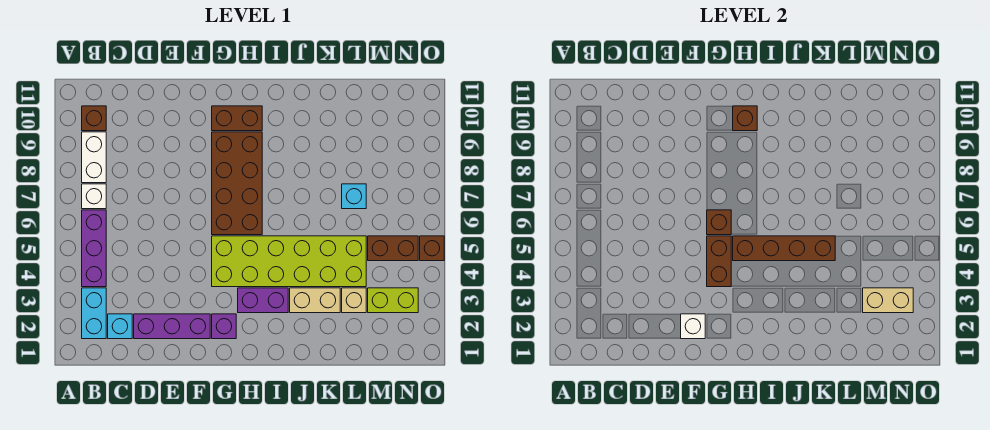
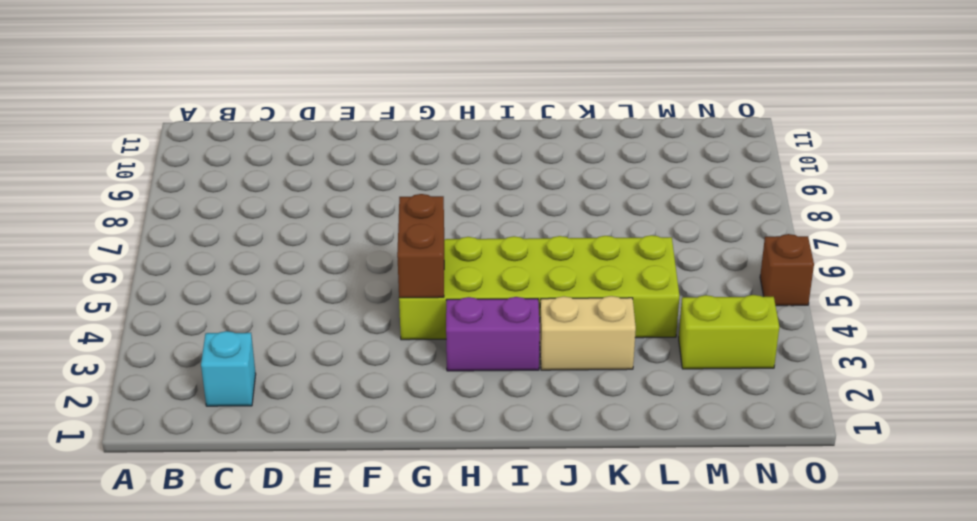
none -> cyan 1x2 brick [82,288,106,339]
none -> purple 1x3 brick [82,210,106,287]
none -> white 1x1 brick [82,184,106,209]

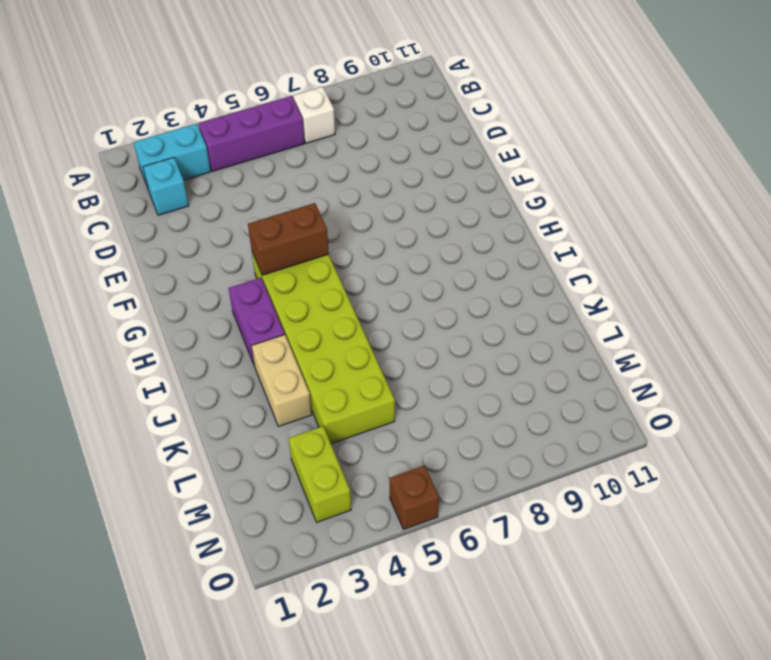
none -> white 1x2 brick [82,132,106,183]
none -> brown 1x1 brick [82,106,106,131]
none -> purple 1x3 brick [134,314,210,339]

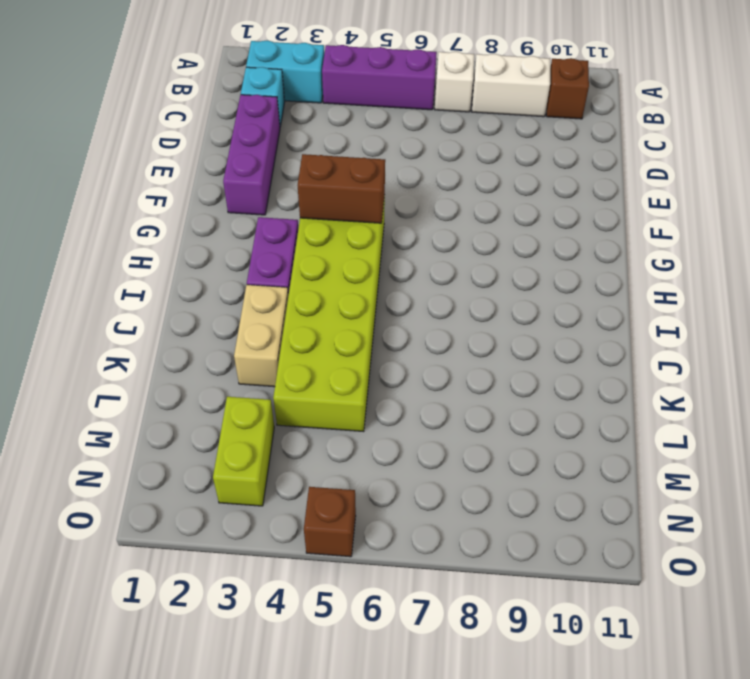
none -> purple 1x1 brick [212,314,236,339]
none -> brown 2x4 brick [212,132,262,235]
none -> brown 1x2 brick [212,106,262,131]

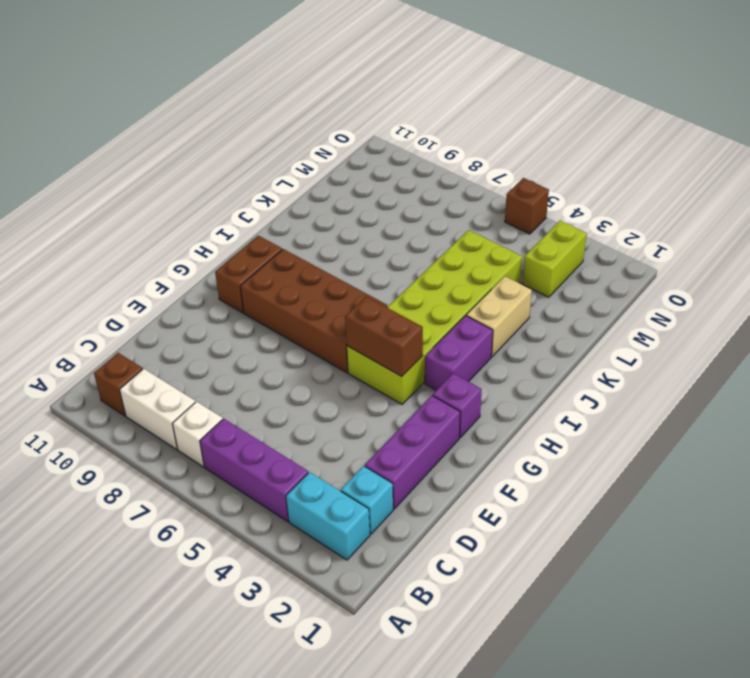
none -> tan 1x1 brick [342,288,366,313]
none -> cyan 1x1 brick [342,184,366,209]
none -> brown 1x2 brick [368,236,418,261]

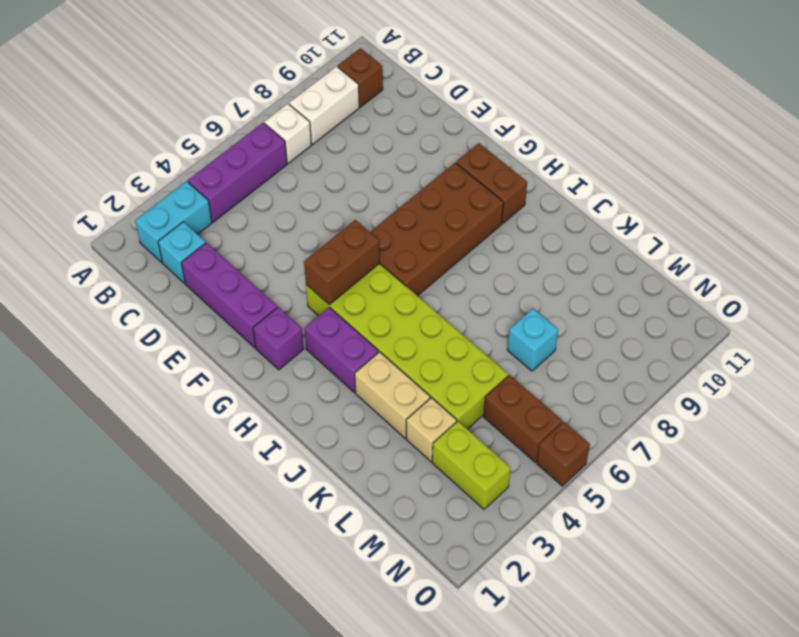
none -> white 1x1 brick [681,314,705,339]
none -> brown 1x1 brick [707,210,731,235]
none -> brown 1x4 brick [733,236,835,261]

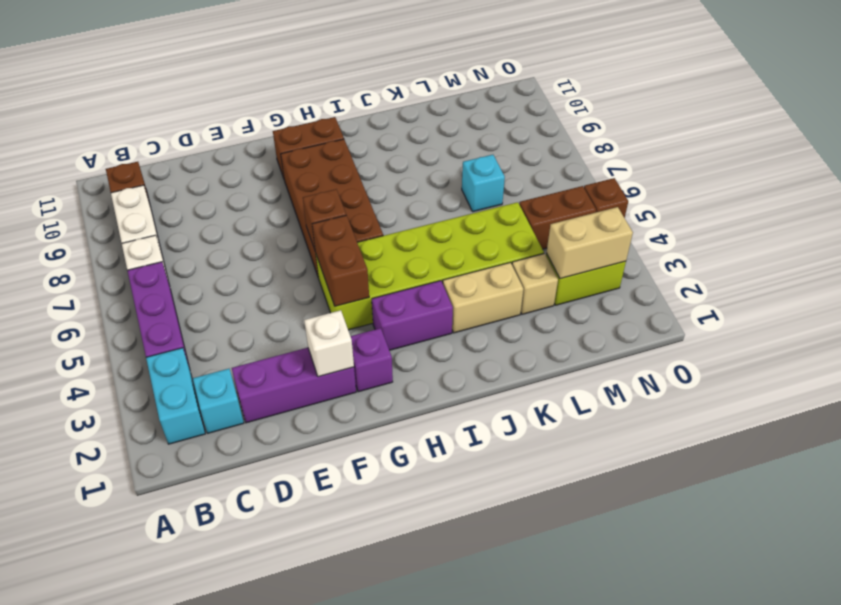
none -> brown 1x4 brick [733,236,835,261]
none -> brown 1x1 brick [733,106,757,131]

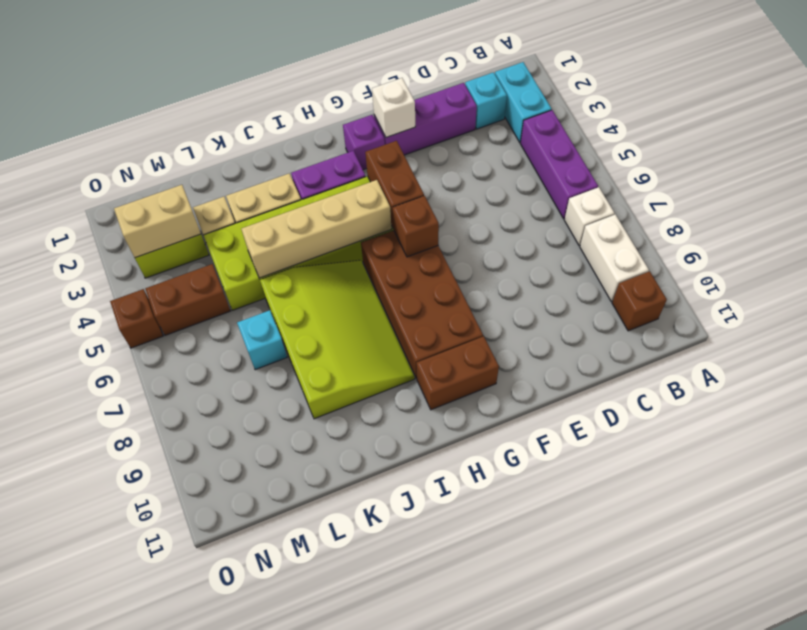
tan 1x4 brick [241,180,392,278] -> brown 1x4 brick [733,236,835,261]
lime 3x4 slope [260,260,415,419] -> none
none -> brown 1x1 brick [733,106,757,131]

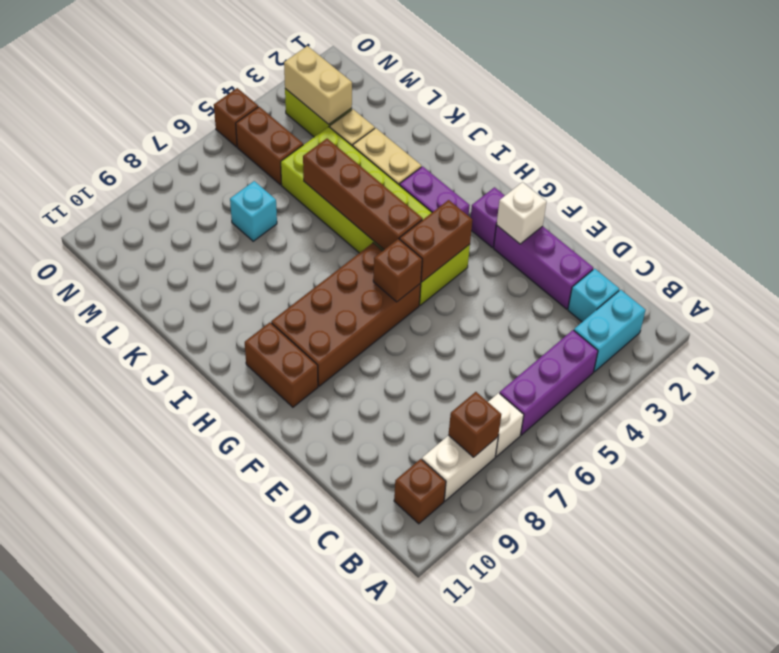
brown 1x1 brick [448,392,501,457] -> brown 1x1 brick moved to [733,106,757,131]

